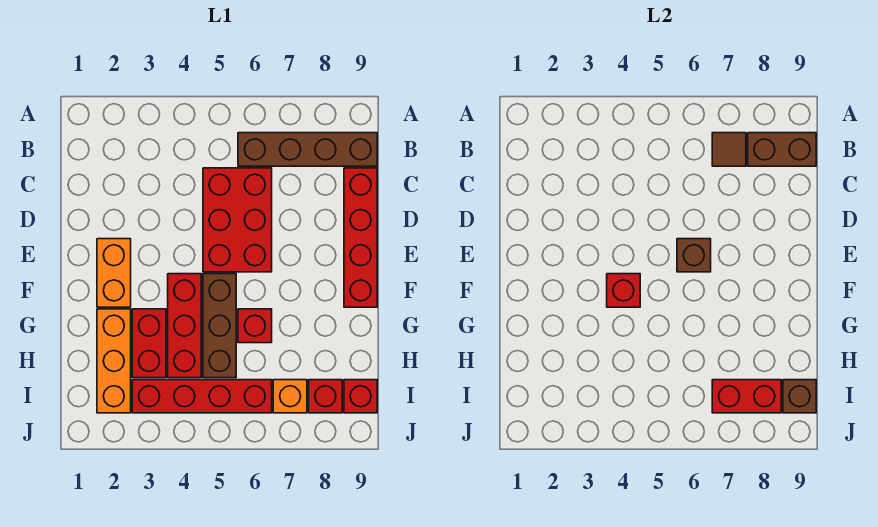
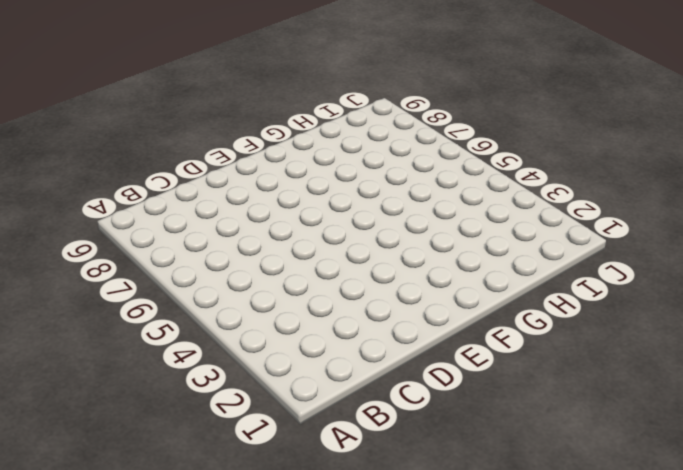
none -> brown 1x4 brick [238,133,377,166]
none -> red 2x3 brick [203,168,272,272]
none -> red 1x4 brick [344,168,377,307]

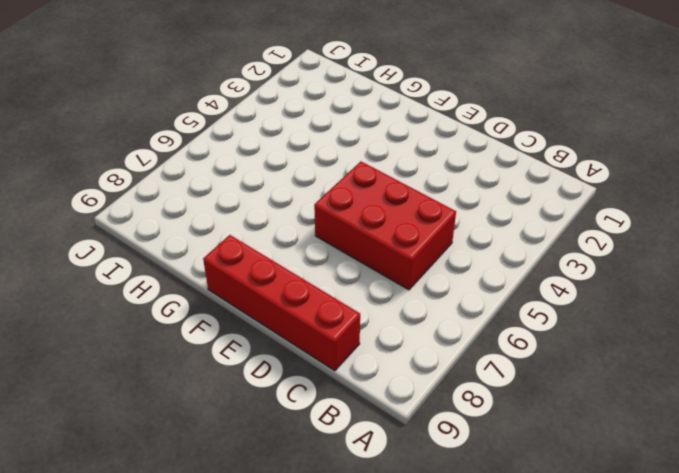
none -> brown 1x4 brick [238,133,377,166]
none -> orange 1x2 brick [97,239,131,307]
none -> red 1x3 brick [168,274,201,378]

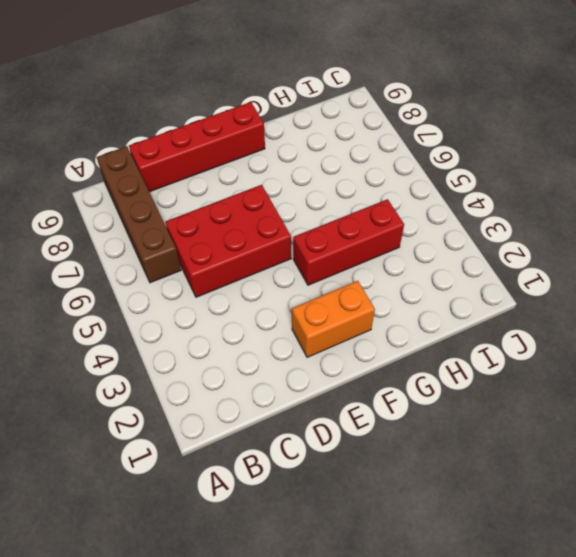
none -> brown 1x3 brick [203,274,236,378]
none -> orange 1x3 brick [97,309,131,413]
none -> red 1x2 brick [132,309,166,378]

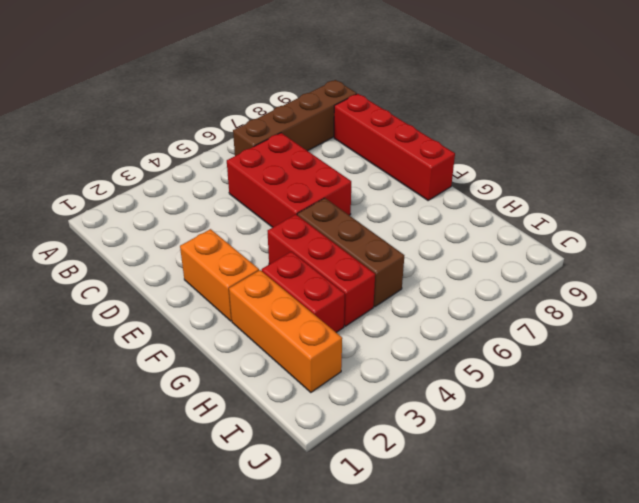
none -> red 1x1 brick [238,309,272,343]
none -> red 1x4 brick [132,380,272,413]
none -> orange 1x1 brick [273,380,307,413]

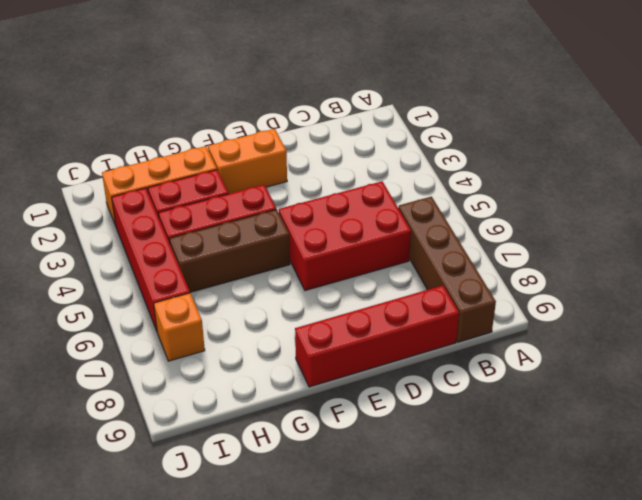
none -> red 1x1 brick [238,309,272,343]
none -> red 1x1 brick [309,380,342,413]
none -> red 1x1 brick [344,380,377,413]

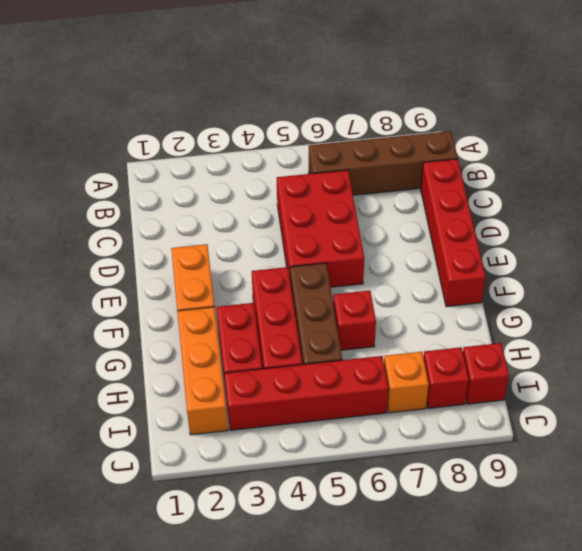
none -> brown 1x1 tile [712,133,746,166]
none -> brown 1x2 brick [748,133,816,166]
none -> brown 1x1 brick [677,239,711,272]

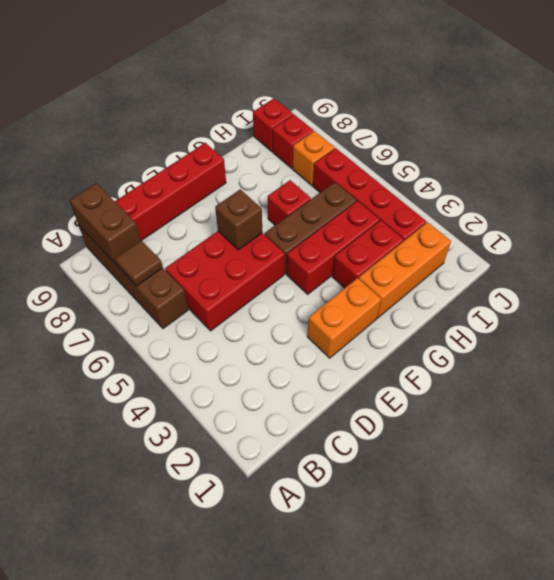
none -> red 1x1 brick [607,274,640,307]
none -> red 1x2 brick [712,380,781,413]
none -> brown 1x1 brick [783,380,816,413]

